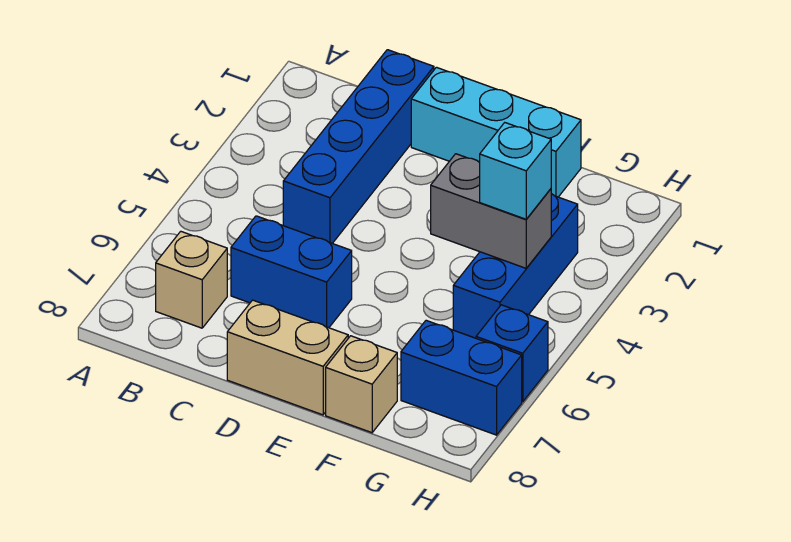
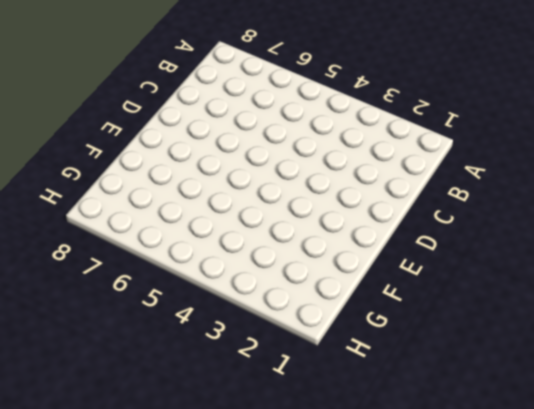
none -> tan 1x1 brick [156,231,227,328]
none -> blue 1x4 brick [283,50,434,243]

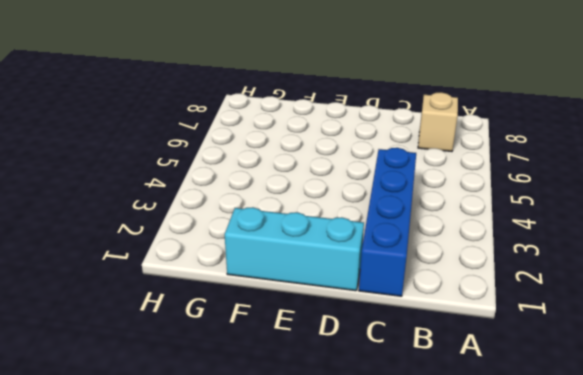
none -> blue 1x2 brick [231,216,352,328]
none -> tan 1x2 brick [227,300,348,415]

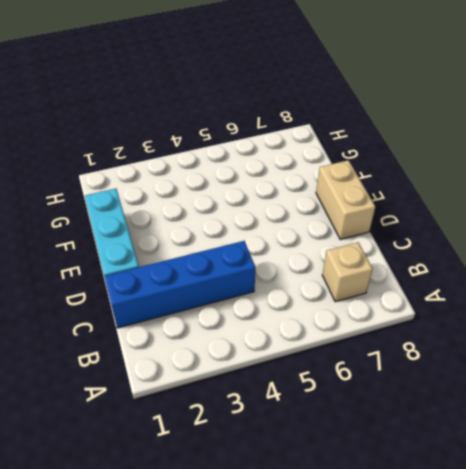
none -> blue 1x2 brick [231,216,352,328]
none -> tan 1x1 brick [326,336,397,433]

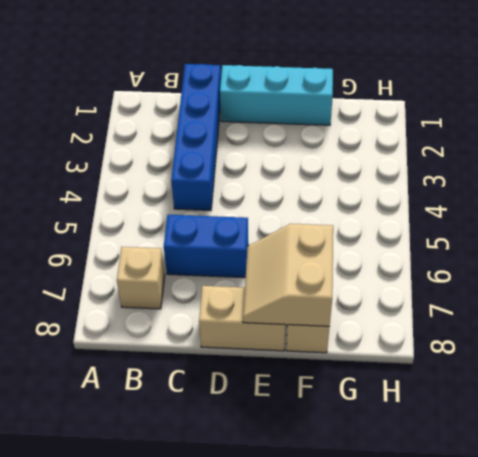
tan 2x2 slope [243,224,333,326] -> none
none -> blue 1x3 brick [453,194,578,338]
none -> blue 1x2 brick [401,320,522,435]

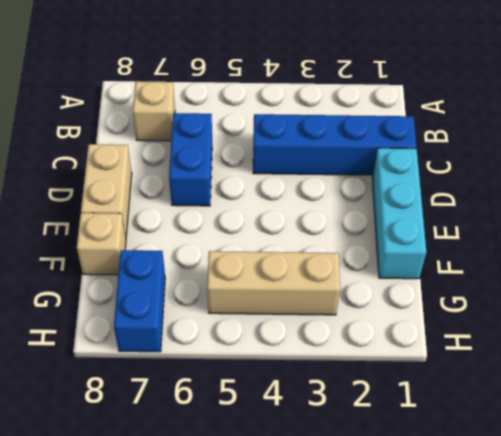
tan 1x3 brick [207,251,340,315] -> blue 1x3 brick [453,194,578,338]
none -> blue 1x1 brick [476,305,548,402]
none -> grey 1x2 brick [431,154,551,268]

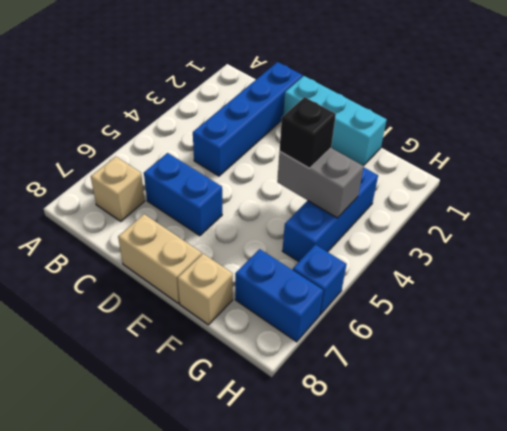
black 1x1 brick [280,97,336,168] -> none
none -> cyan 1x1 brick [480,123,551,219]

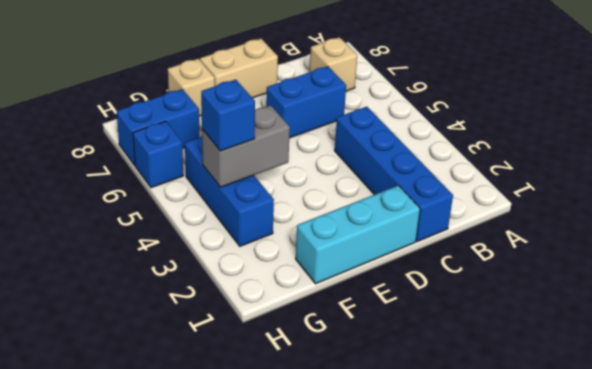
blue 1x1 brick [201,80,255,151] -> cyan 1x1 brick [480,123,551,219]

